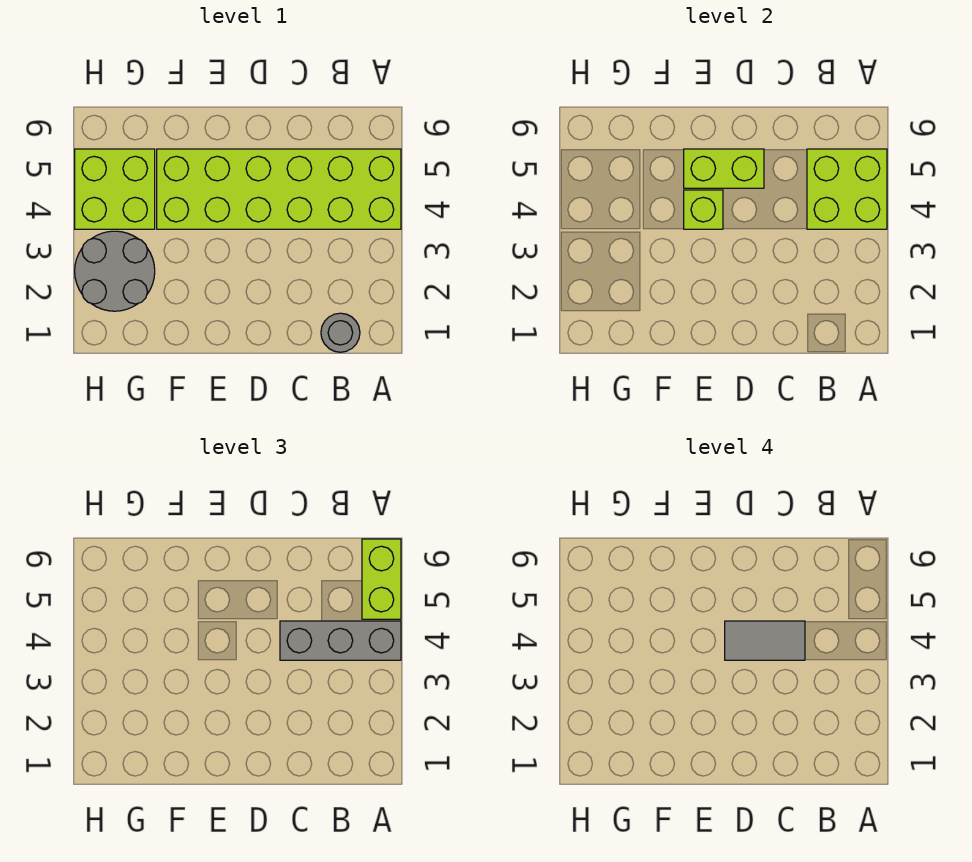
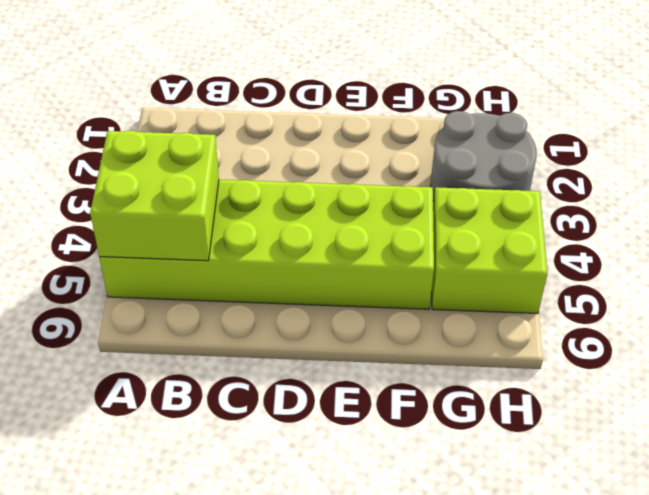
none -> grey 1x1 round brick [321,313,360,352]
none -> lime 1x2 brick [684,149,764,188]

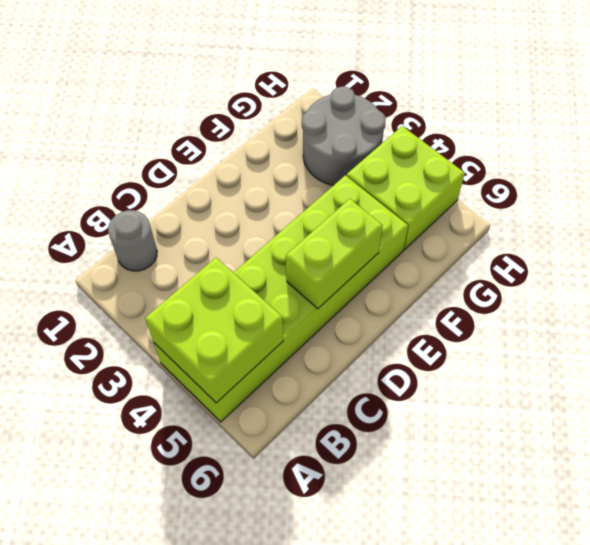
none -> lime 1x1 brick [684,190,723,229]
none -> grey 1x3 brick [280,621,401,660]

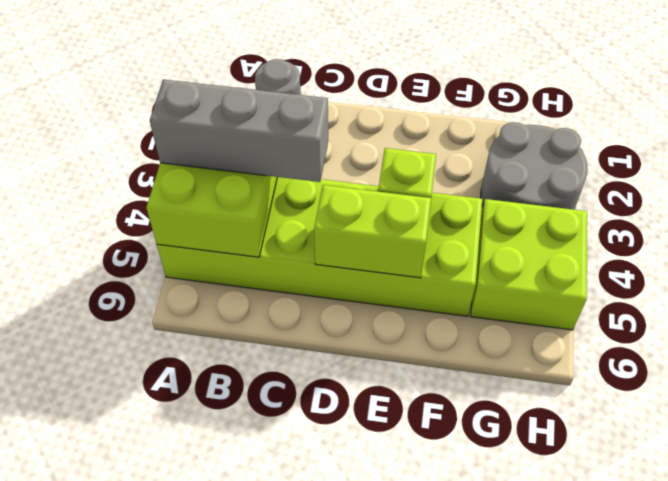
none -> lime 1x2 brick [362,539,401,619]
none -> grey 1x2 tile [725,621,805,660]

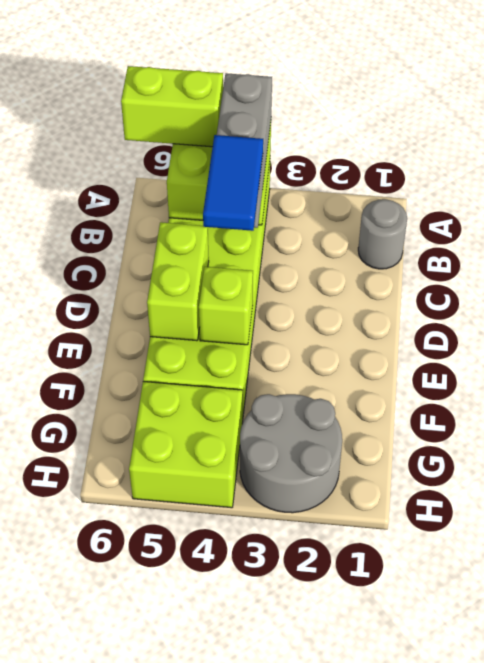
blue 1x2 tile [203,135,263,231] -> grey 1x2 tile [725,621,805,660]

